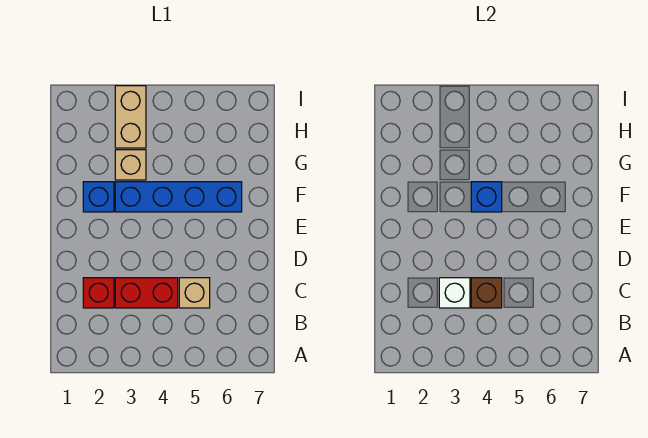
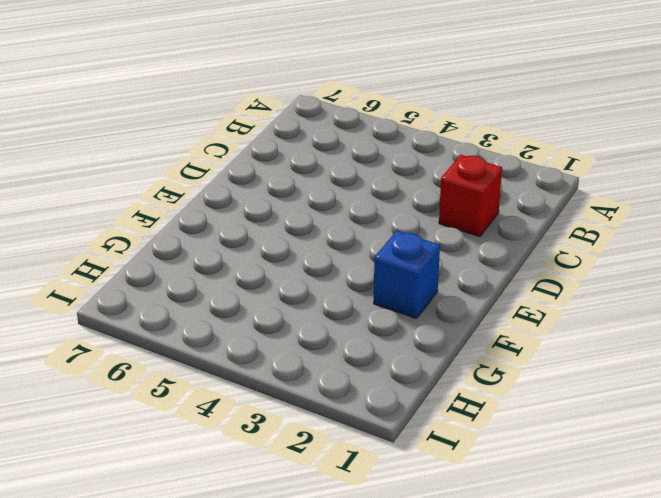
none -> red 1x2 brick [115,278,178,308]
none -> tan 1x1 brick [179,278,210,308]

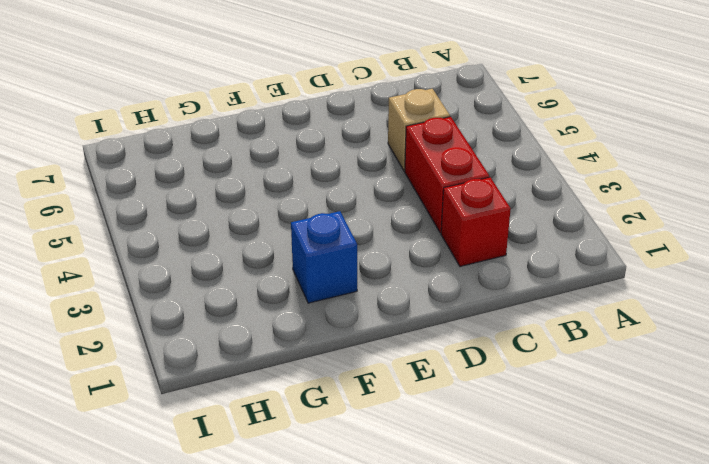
none -> blue 1x4 brick [115,182,242,212]
none -> tan 1x1 brick [115,150,146,180]

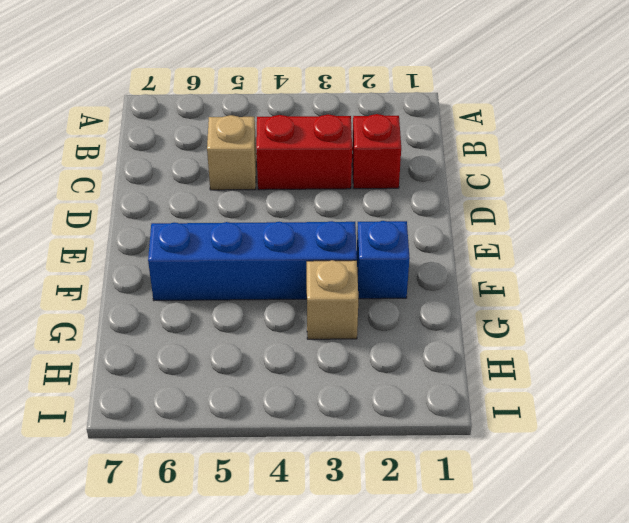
none -> tan 1x2 brick [115,86,146,148]
none -> white 1x1 brick [439,278,470,308]

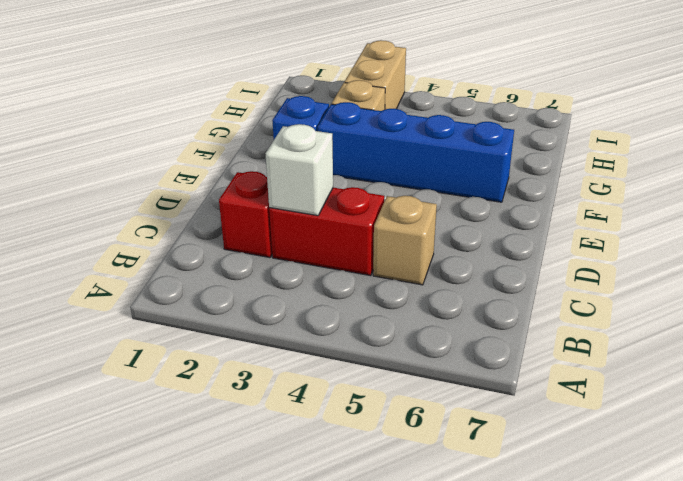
none -> brown 1x1 brick [471,278,502,308]
none -> blue 1x1 brick [471,182,502,212]

